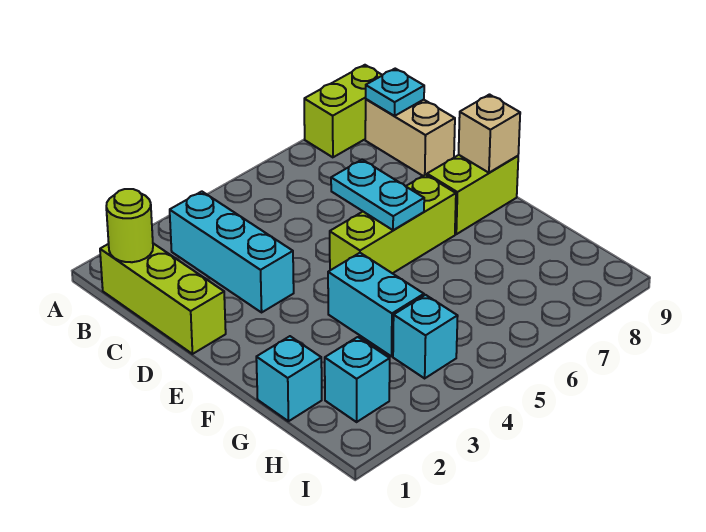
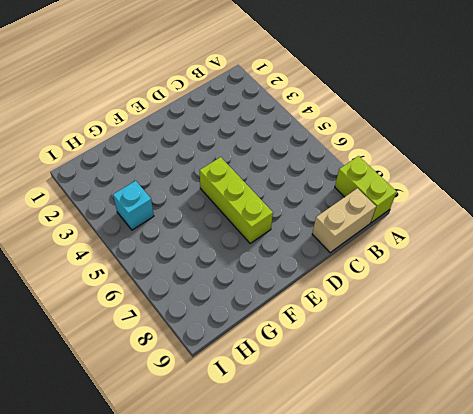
none -> lime 1x3 brick [100,243,226,354]
none -> cyan 1x3 brick [170,191,294,312]
none -> lime 1x2 brick [427,155,518,234]

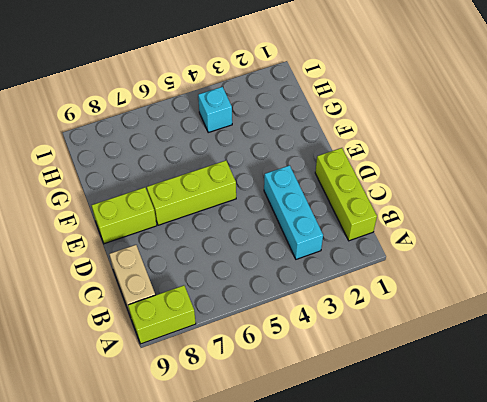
none -> cyan 1x2 brick [328,253,424,356]
none -> cyan 1x1 brick [256,336,322,421]
none -> cyan 1x1 brick [325,337,390,422]

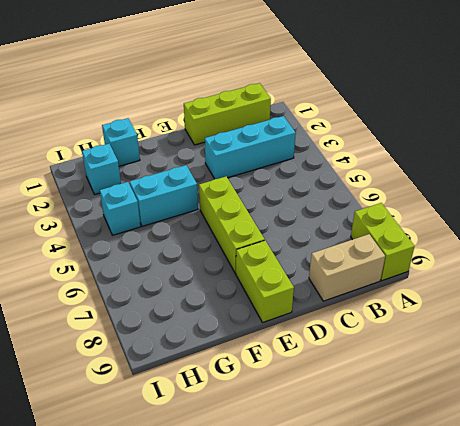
none -> lime 1x1 round brick [106,189,153,262]
none -> cyan 1x1 plate [366,69,424,116]
none -> cyan 1x2 plate [331,160,424,230]

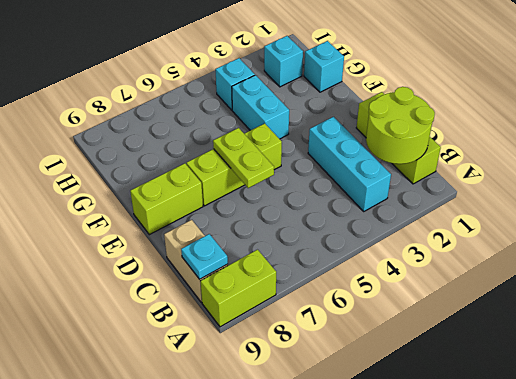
lime 2x2 round brick [366,87,435,164] -> lime 1x1 round brick [106,189,153,262]
lime 1x2 plate [213,128,274,188] -> cyan 1x2 plate [331,160,424,230]
none -> tan 1x1 brick [459,95,520,173]

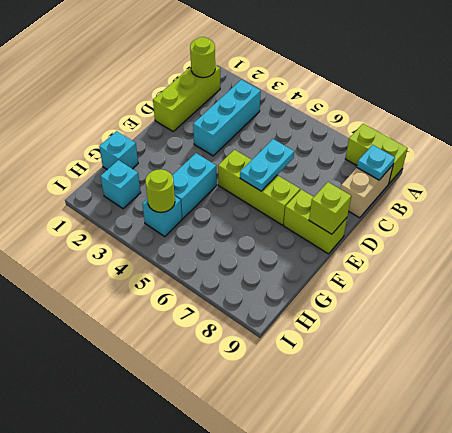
lime 1x1 brick [309,182,351,234] -> tan 1x1 brick [459,95,520,173]
lime 1x1 round brick [145,169,175,212] -> none

